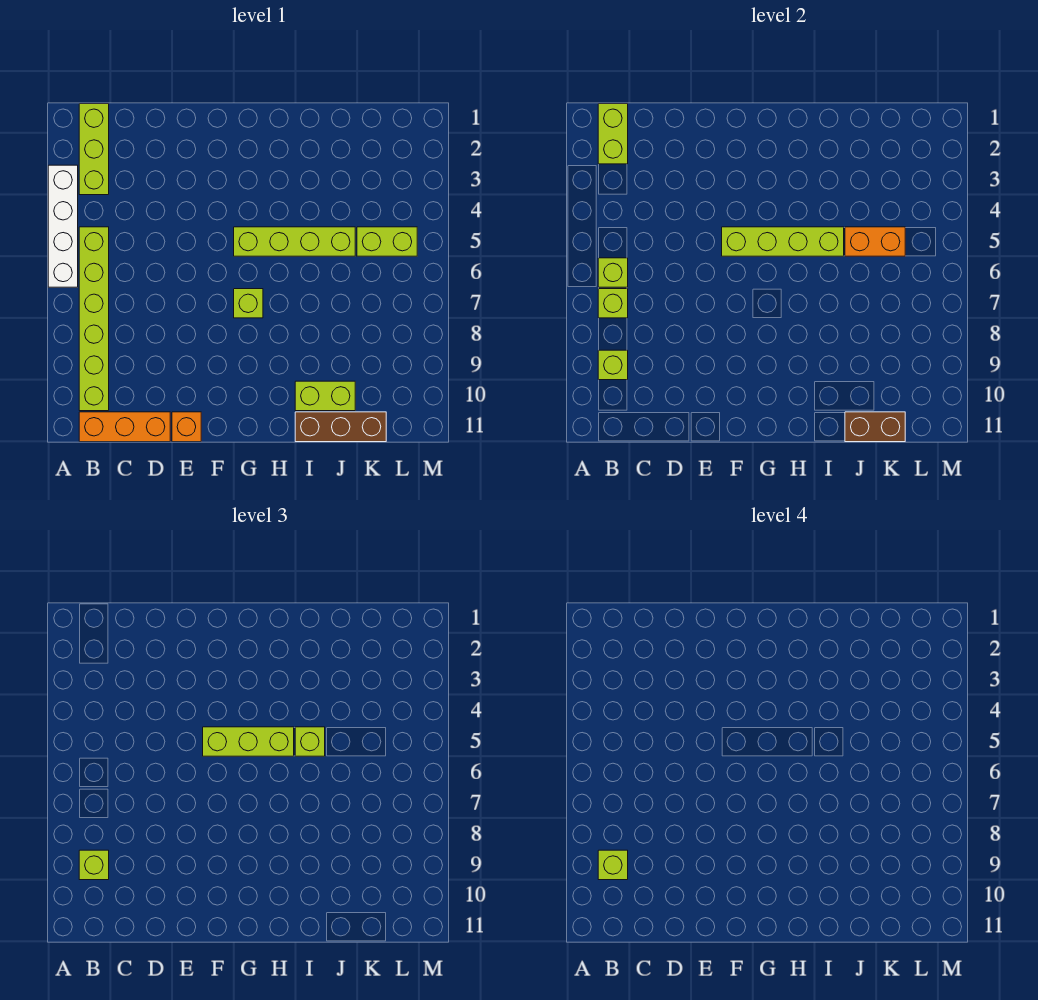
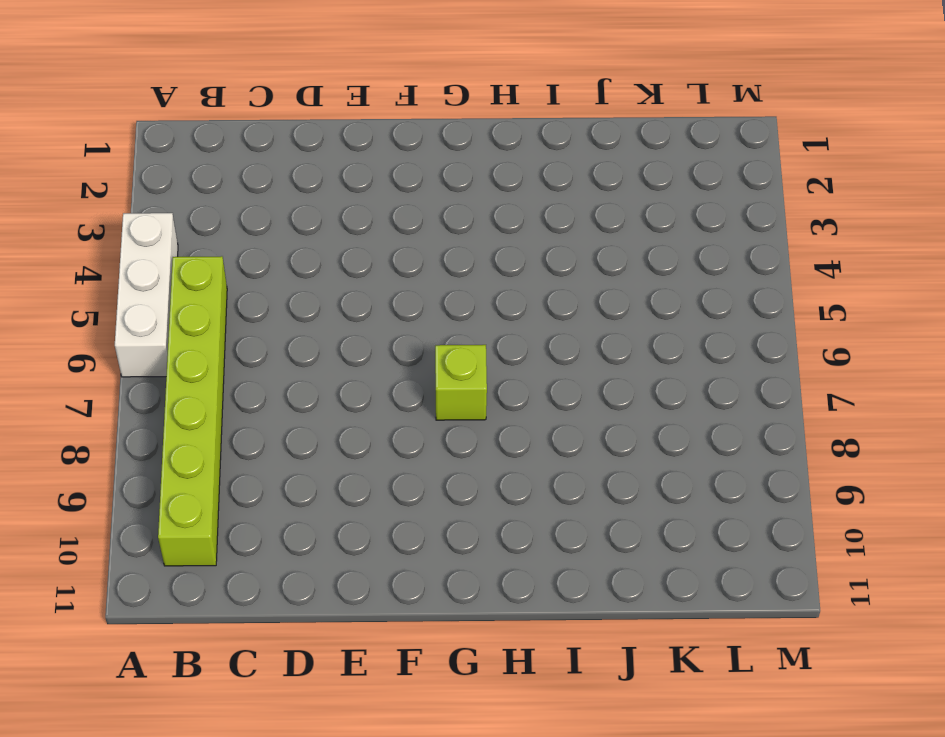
white 1x3 brick [115,213,178,377] -> white 1x4 brick [48,165,78,287]
none -> lime 1x3 brick [79,104,109,195]
none -> orange 1x3 brick [79,412,170,442]
none -> orange 1x1 brick [172,412,201,442]

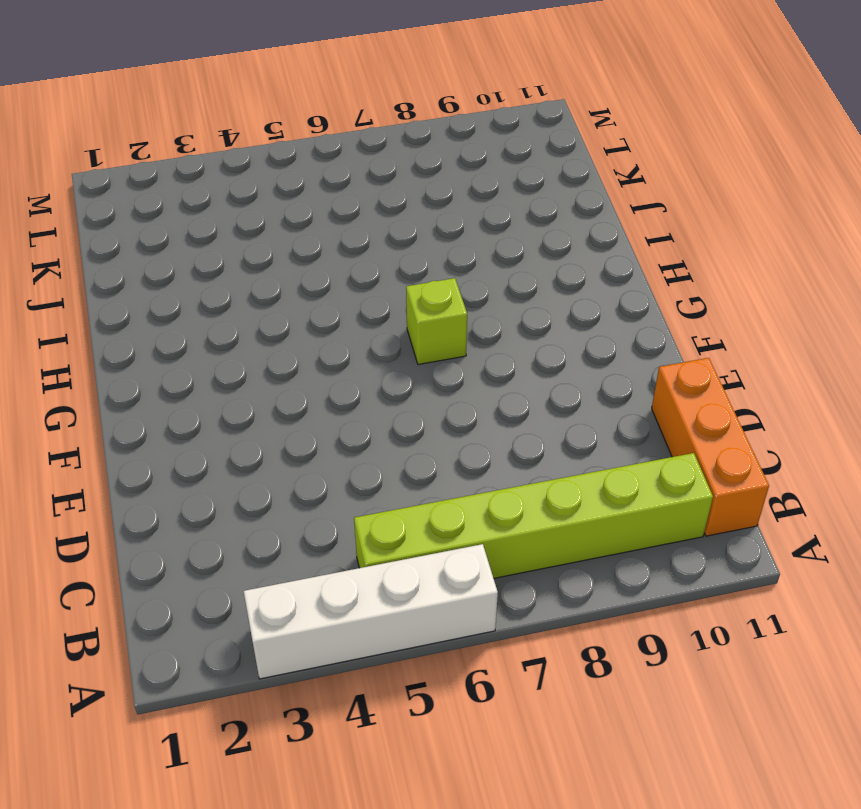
none -> lime 1x3 brick [79,104,109,195]
none -> orange 1x1 brick [172,412,201,442]
none -> lime 1x4 brick [234,227,355,256]

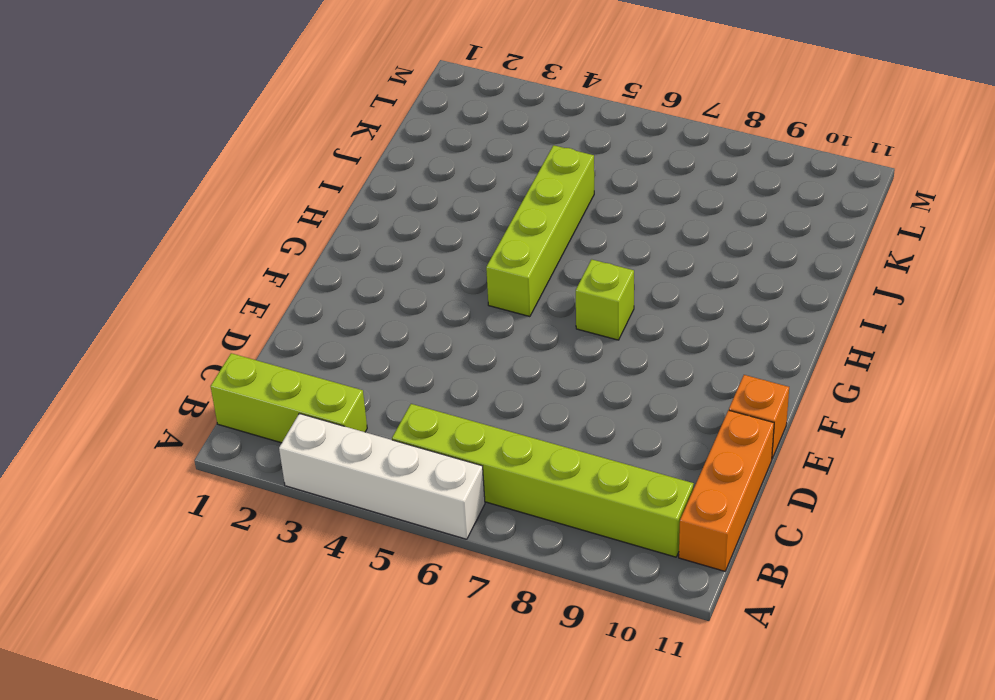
none -> lime 1x2 brick [295,381,355,411]
none -> brown 1x3 brick [295,412,386,442]
none -> lime 1x2 brick [357,227,417,256]

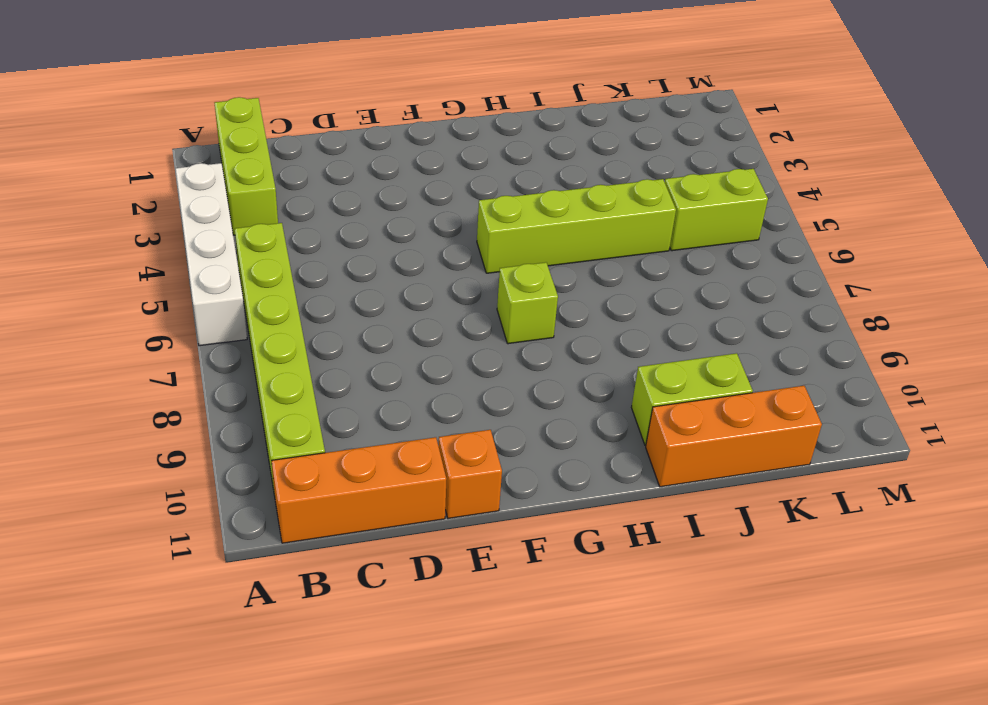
orange 1x3 brick [646,386,822,487] -> brown 1x3 brick [295,412,386,442]
none -> lime 1x2 brick [598,104,628,164]
none -> lime 1x1 brick [598,258,628,287]
none -> lime 1x1 brick [598,289,628,318]

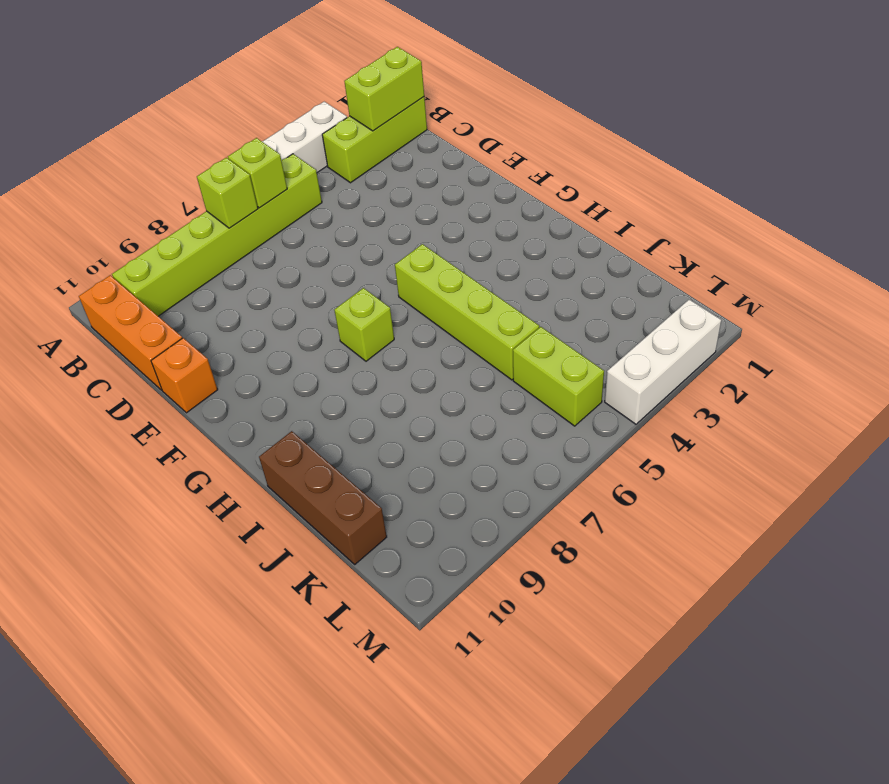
white 1x3 brick [605,299,721,424] -> none
none -> lime 1x2 brick [295,381,355,411]
none -> lime 1x1 brick [598,350,628,380]
none -> lime 1x4 brick [722,227,844,256]

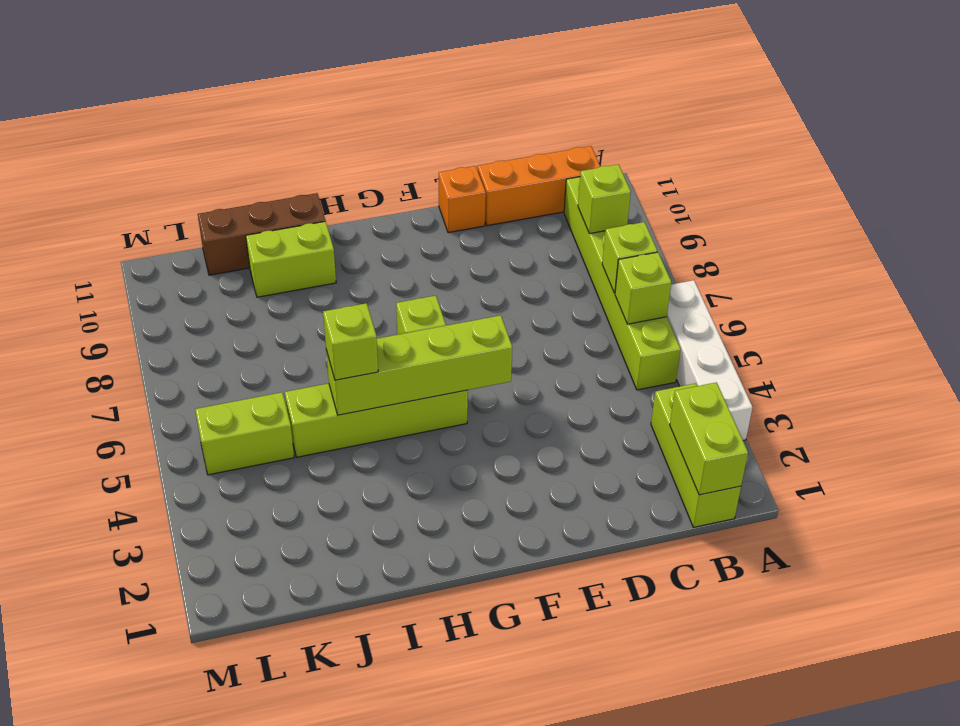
none -> orange 1x2 brick [845,227,905,256]
none -> brown 1x2 brick [845,412,905,442]
none -> lime 1x1 brick [79,850,109,880]

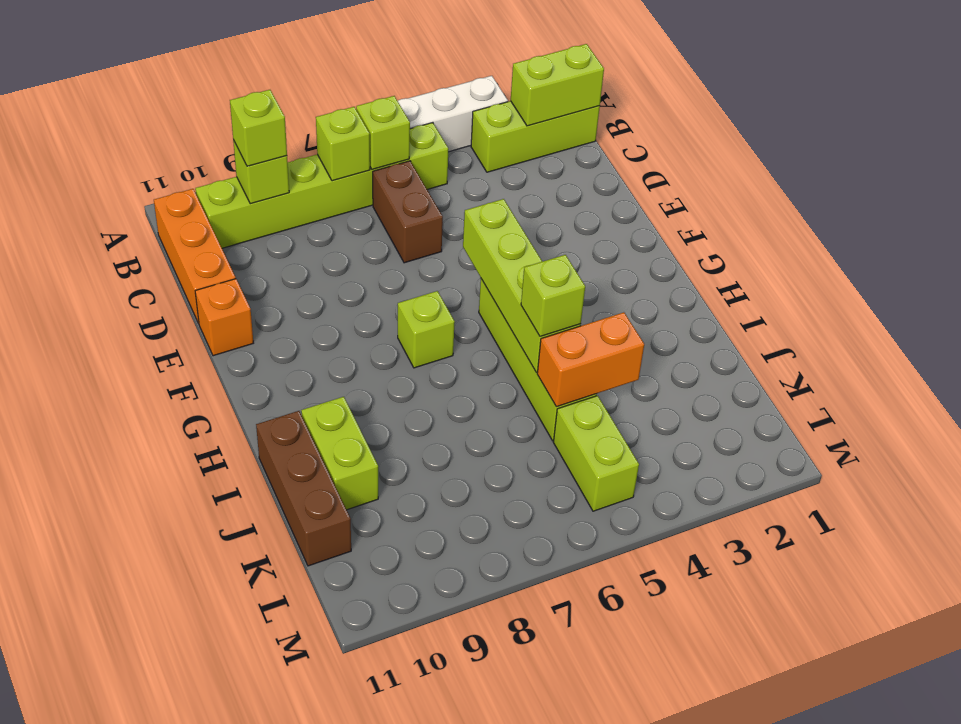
brown 1x2 brick [373,161,443,263] -> brown 1x2 brick moved to [845,412,905,442]
orange 1x2 brick [537,312,644,407] -> orange 1x2 brick turned to [845,227,905,256]
none -> lime 1x3 brick [203,727,294,756]
none -> lime 1x1 brick [598,850,628,880]

